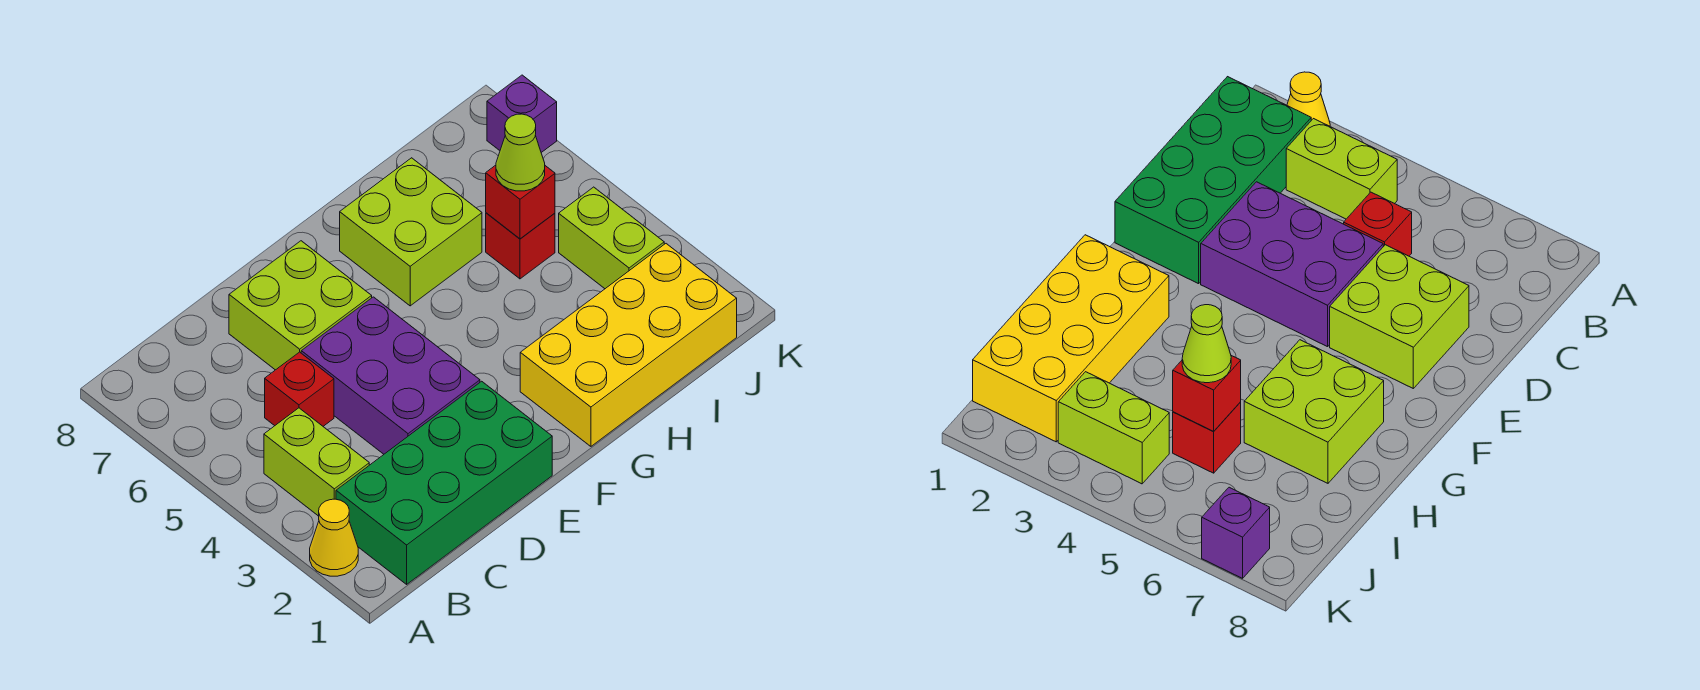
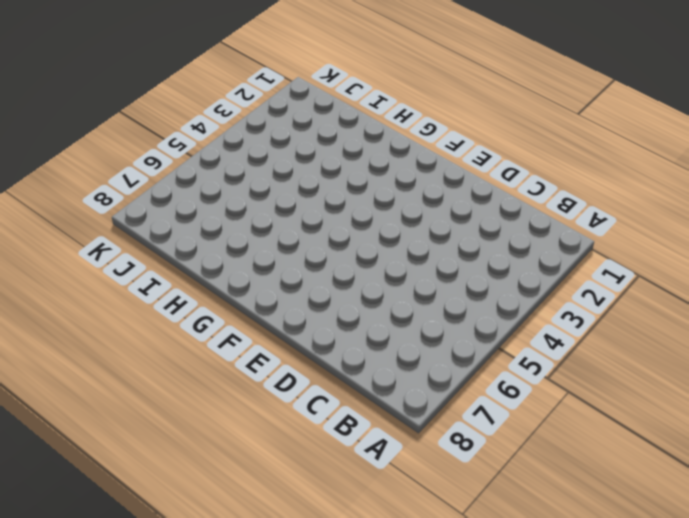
none -> yellow 1x1 cone [310,499,358,576]
none -> green 2x4 brick [336,381,552,584]
none -> lime 1x2 brick [264,408,369,516]

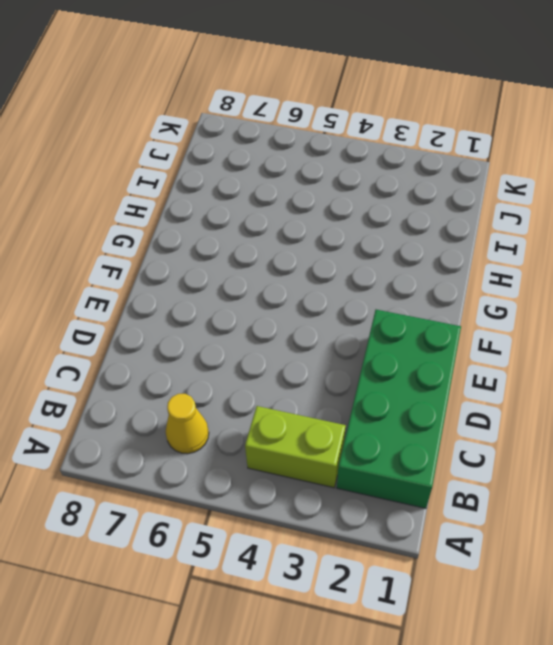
yellow 1x1 cone [166,394,209,454] -> yellow 1x1 cone moved to [310,499,358,576]
none -> red 1x1 brick [265,352,334,426]
none -> purple 2x3 brick [301,297,480,454]
none -> lime 2x2 brick [229,241,372,370]

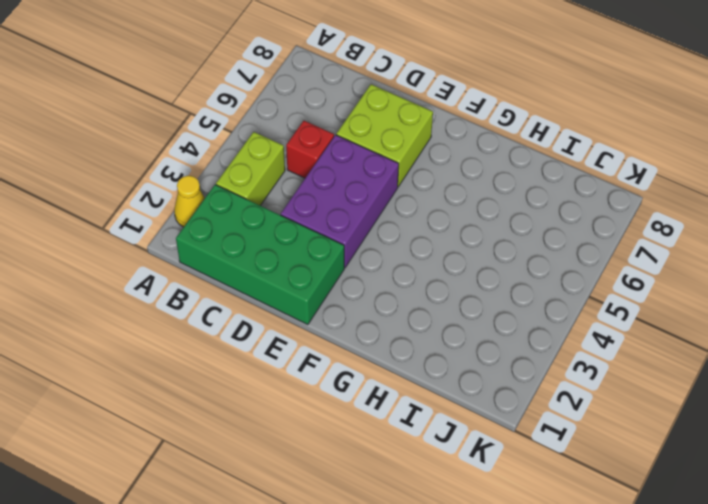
none -> yellow 2x4 brick [520,244,737,446]
none -> lime 2x2 brick [340,158,482,306]
none -> red 1x1 brick [486,213,555,279]

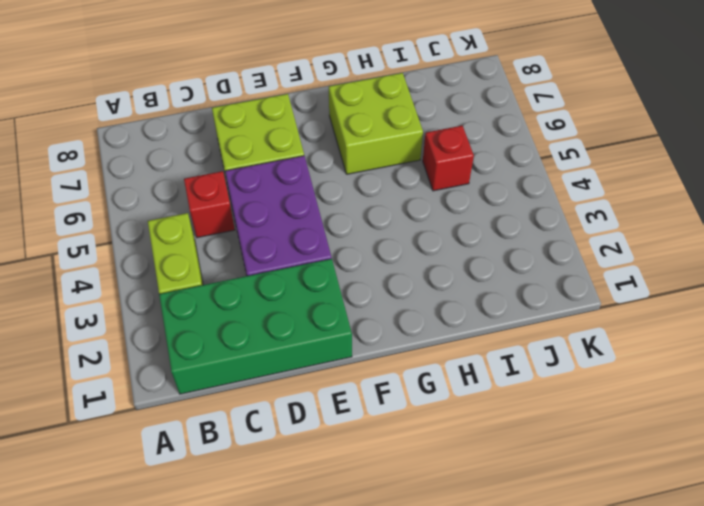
none -> yellow 1x1 cone [310,499,358,576]
none -> yellow 2x4 brick [520,244,737,446]
none -> lime 1x2 brick [559,187,664,289]

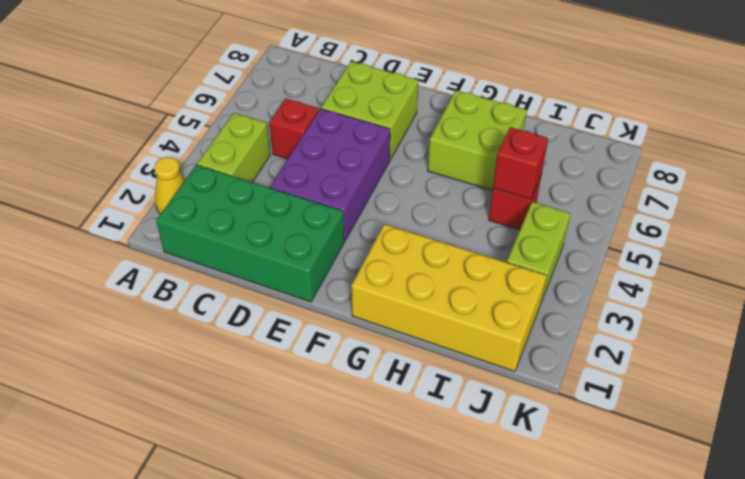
none -> purple 1x1 brick [487,75,557,153]
none -> lime 1x1 cone [496,114,545,191]

